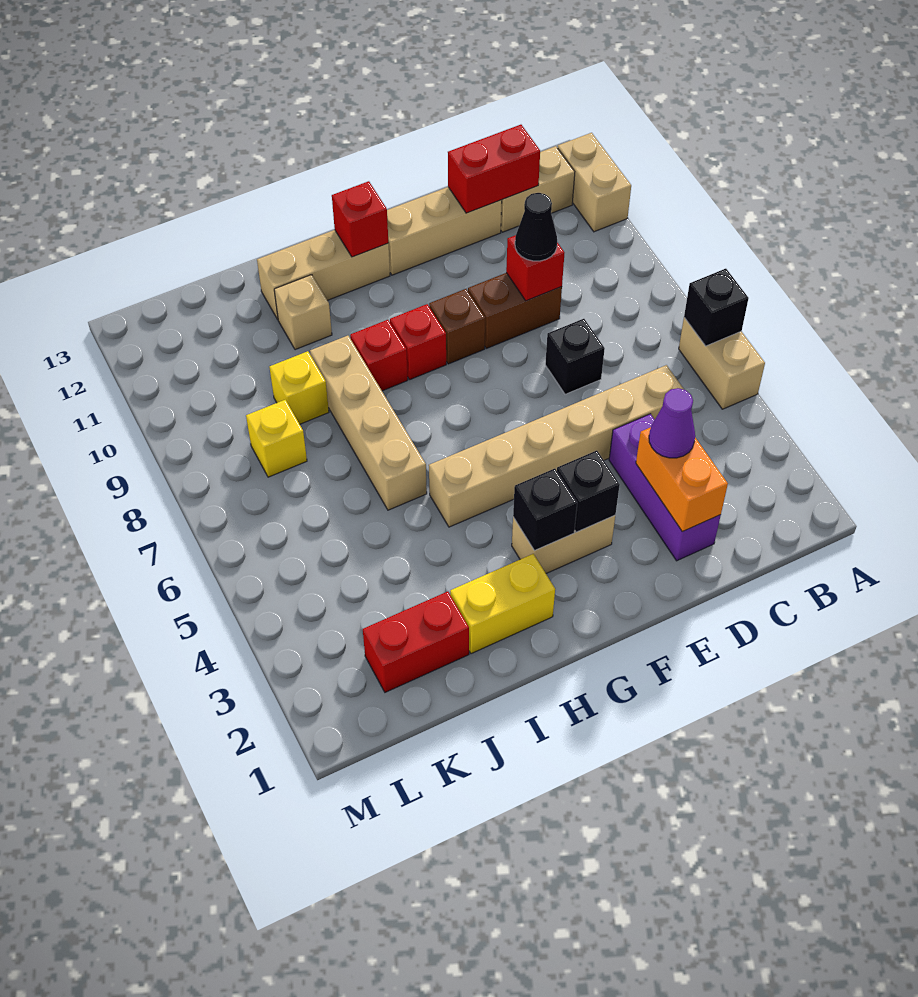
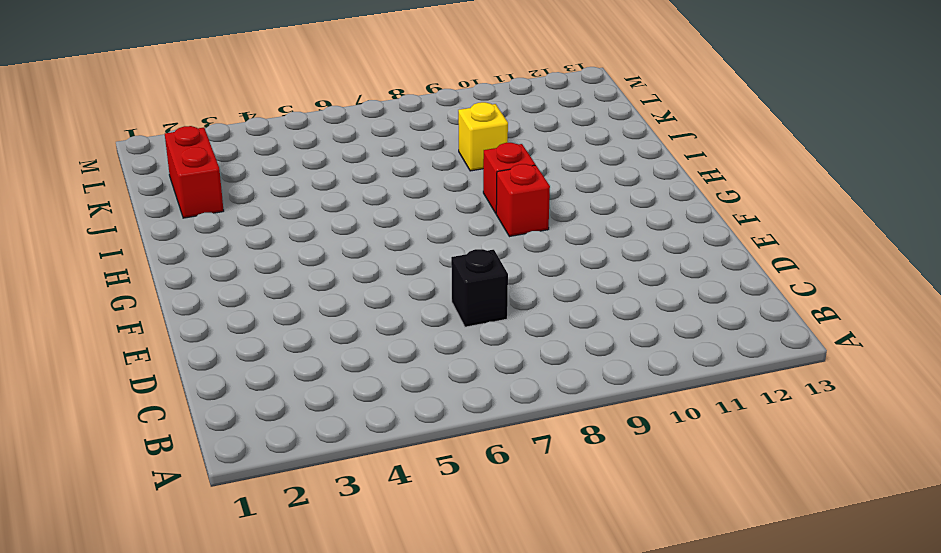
none -> tan 1x2 brick [679,318,765,409]
none -> tan 1x2 brick [558,133,631,232]
none -> tan 1x2 brick [501,146,575,232]

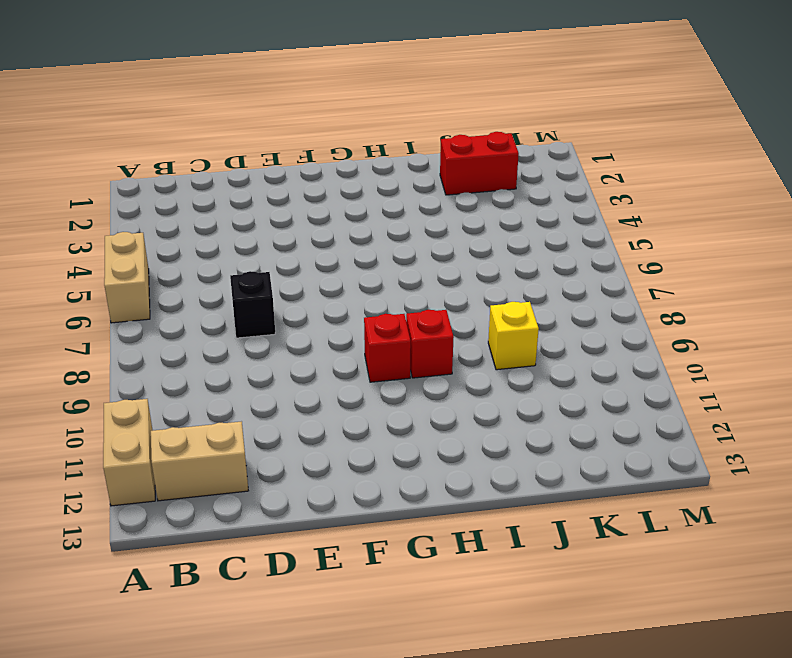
none -> tan 1x6 brick [429,365,684,527]
none -> purple 1x3 brick [609,414,721,561]
none -> brown 1x2 brick [468,273,562,348]

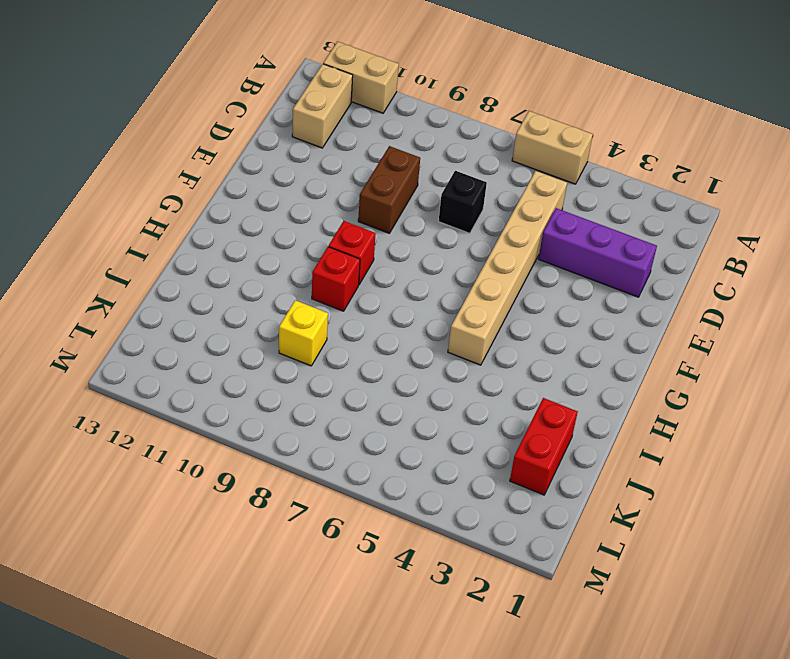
none -> tan 1x3 brick [387,187,502,275]
none -> tan 1x2 brick [512,516,615,573]
none -> brown 1x1 brick [429,289,485,364]

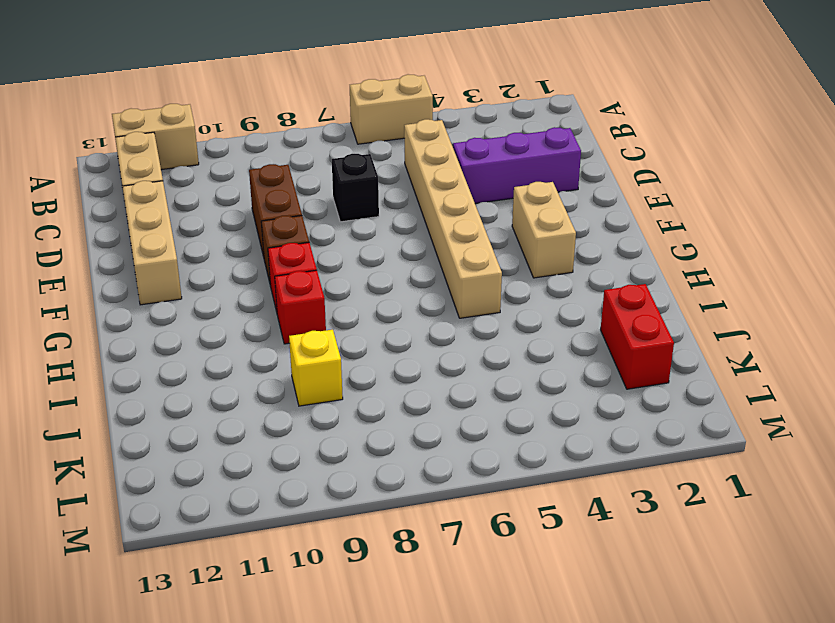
none -> tan 1x3 brick [257,230,390,319]
none -> yellow 1x2 brick [450,554,555,654]
none -> tan 1x4 brick [310,336,427,510]

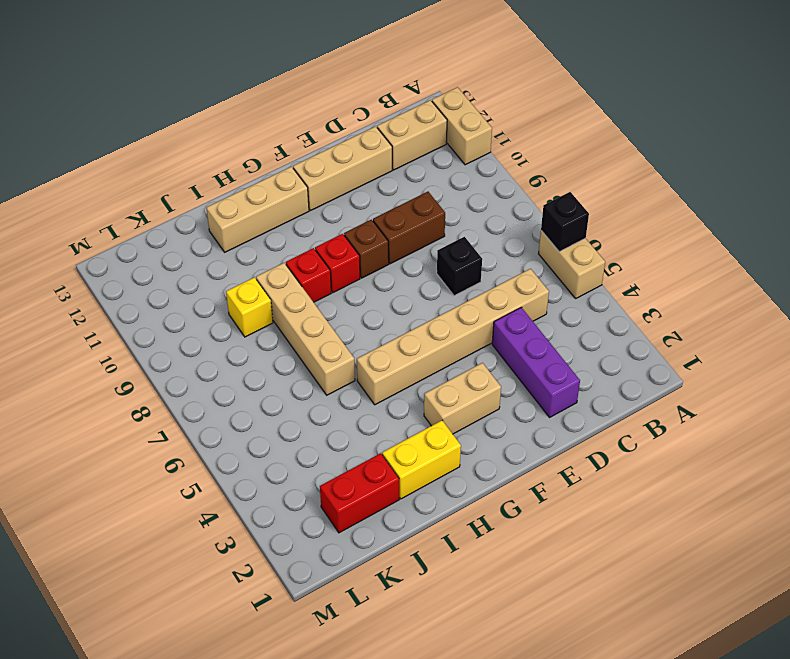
none -> tan 1x1 brick [274,275,332,350]
none -> yellow 1x1 brick [246,400,307,477]
none -> red 1x2 brick [448,125,540,213]

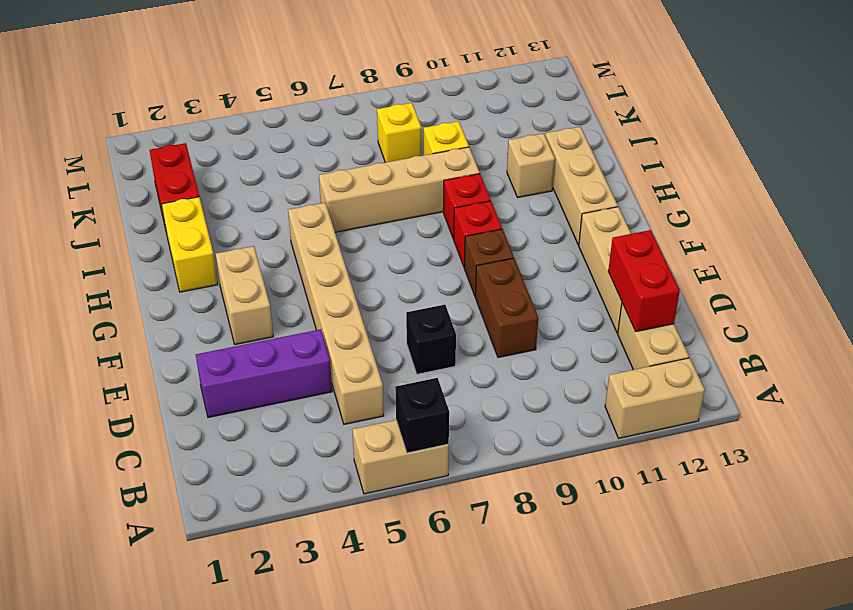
none -> orange 1x2 brick [636,427,728,532]
none -> red 1x1 brick [506,235,564,301]
none -> black 1x1 brick [557,451,620,532]

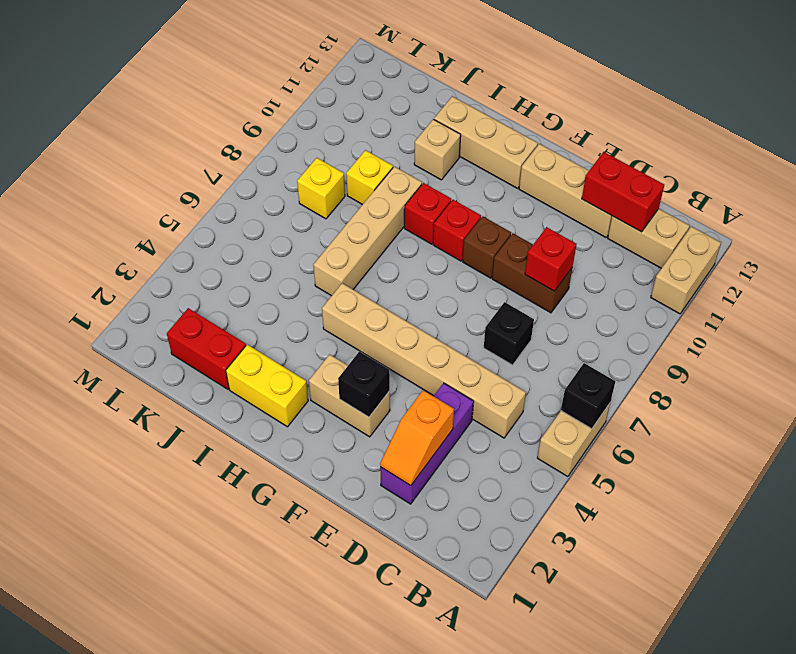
orange 1x2 slope [380,390,454,486] -> orange 1x2 brick [636,427,728,532]
none -> black 1x1 brick [513,469,577,551]
none -> red 1x1 brick [332,181,388,257]
none -> purple 1x1 cone [649,388,695,458]

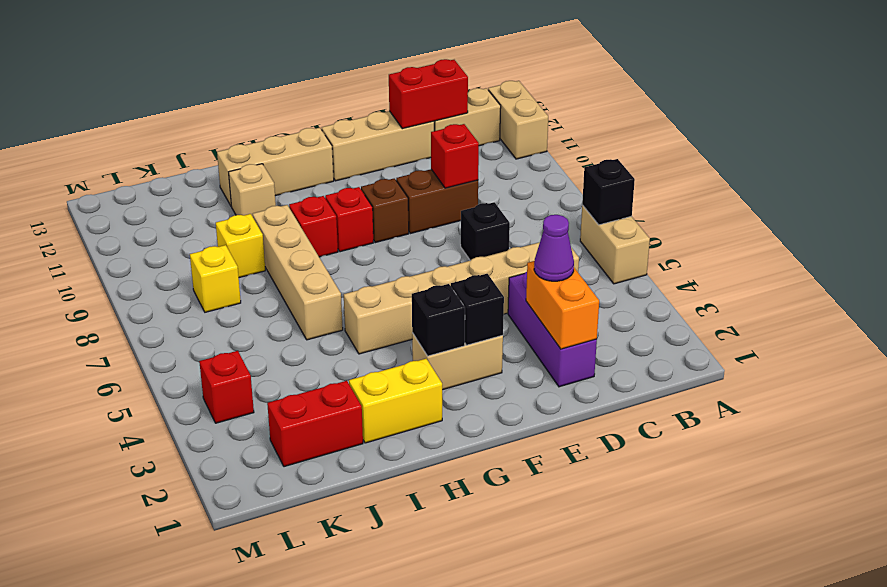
red 1x1 brick [199,351,254,423] -> red 1x1 brick moved to [332,181,388,257]
none -> black 1x1 cone [515,193,557,261]

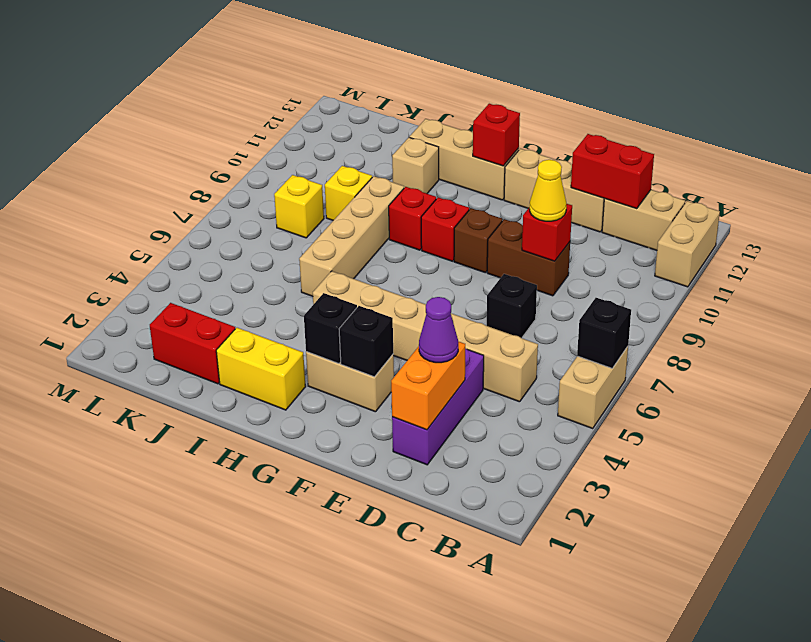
yellow 1x1 cone [530,160,566,221] -> black 1x1 cone [515,193,557,261]

